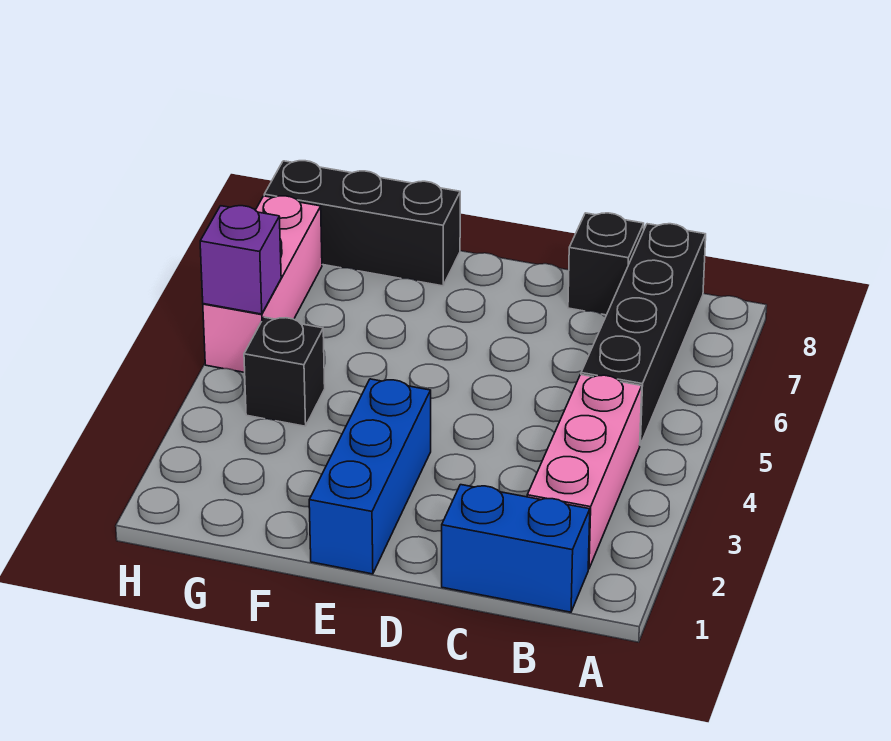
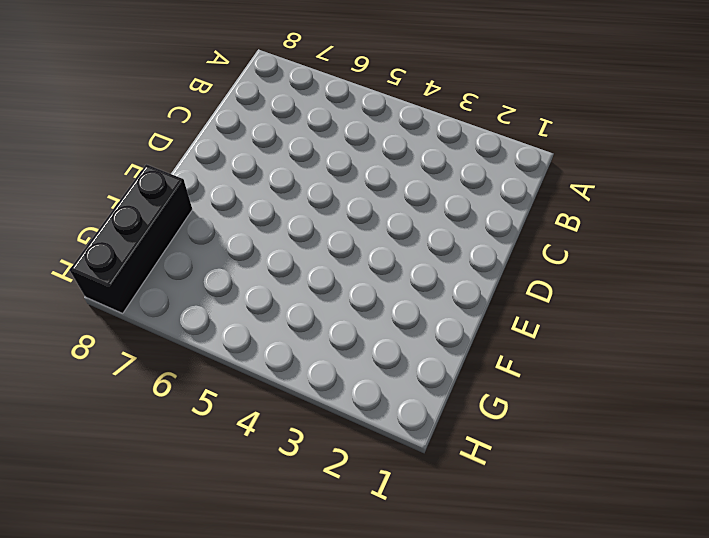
none -> blue 1x2 brick [442,485,590,612]
none -> pink 1x3 brick [527,375,642,569]

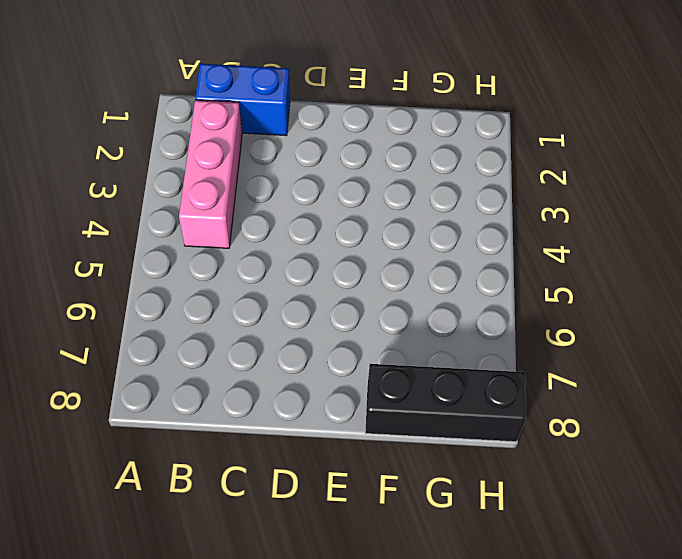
none -> black 1x4 brick [581,224,706,445]
none -> black 1x1 brick [568,213,644,315]

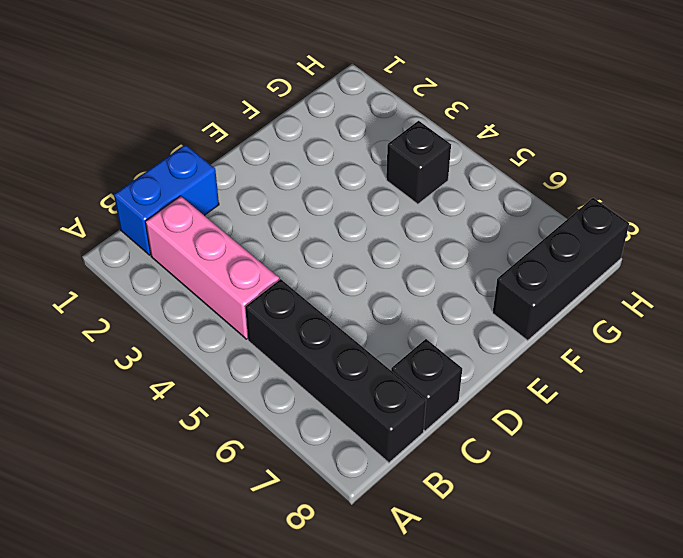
none -> blue 1x3 brick [309,379,431,574]
none -> pink 1x3 brick [203,196,322,372]

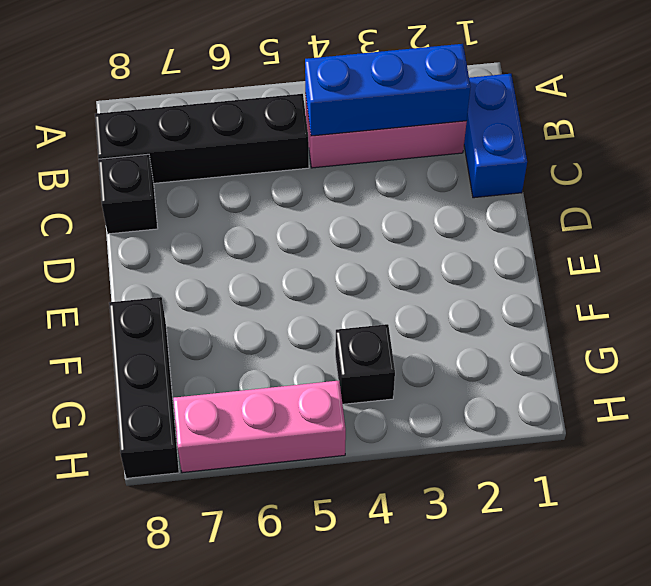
blue 1x3 brick [305,44,471,136] -> blue 1x3 brick moved to [309,379,431,574]
none -> purple 1x1 brick [200,206,281,314]

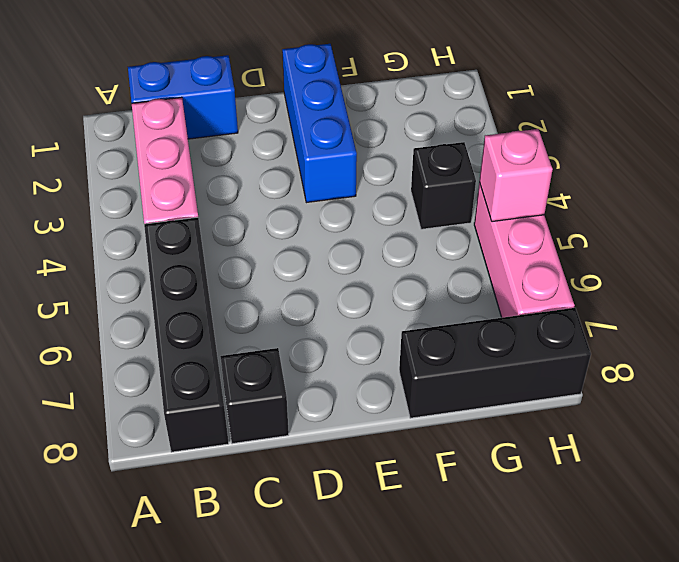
pink 1x1 brick [479,129,553,222] -> purple 1x1 brick [200,206,281,314]

